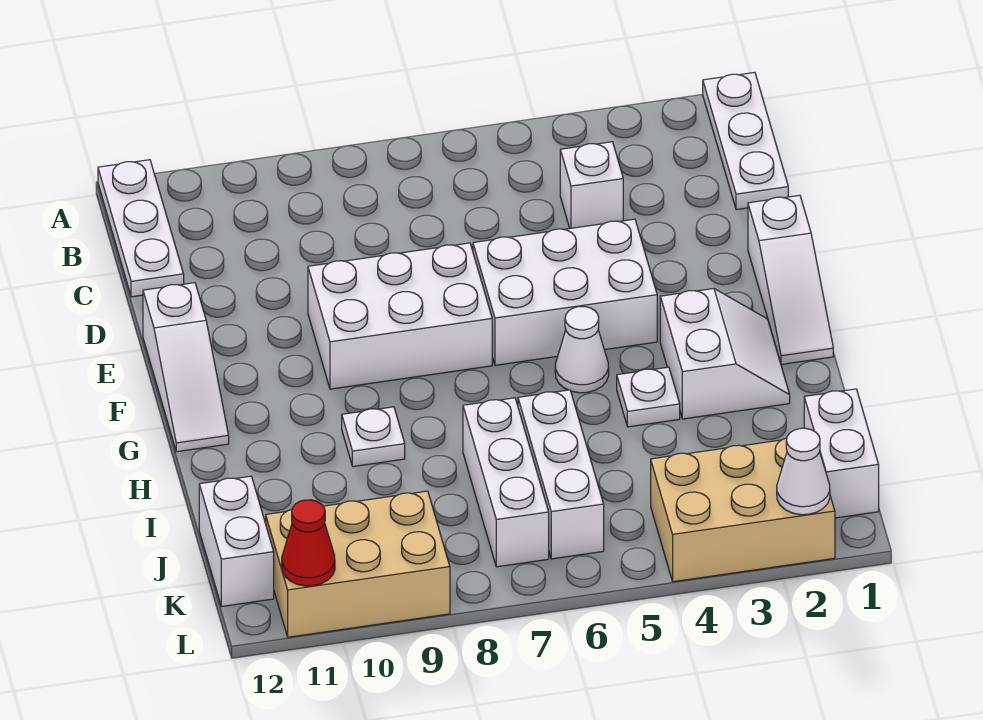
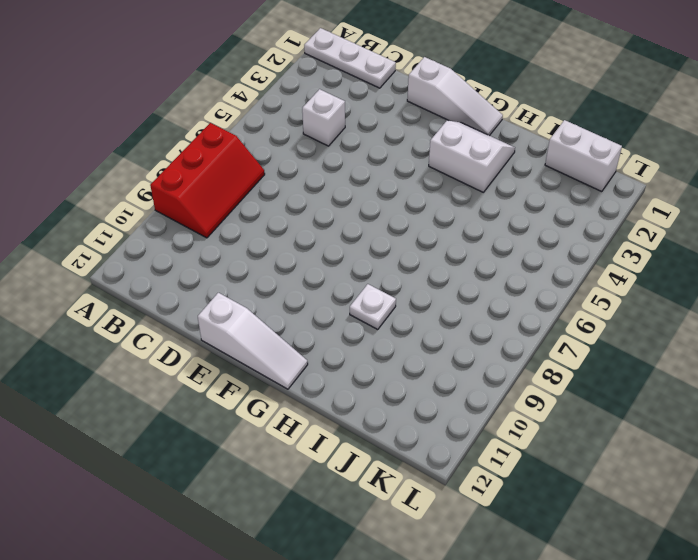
red 2x3 slope [150,123,265,238] -> none
none -> white 1x3 plate [98,160,184,297]
none -> white 2x3 brick [473,219,657,365]
none -> white 2x3 brick [308,243,492,389]

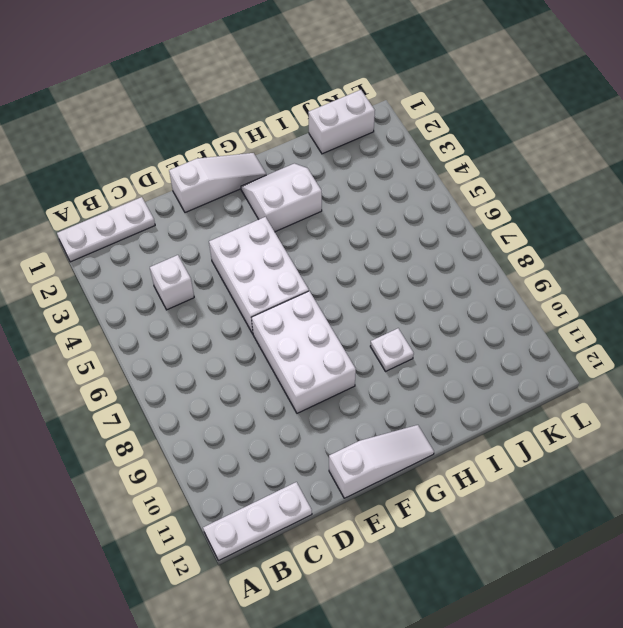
none -> white 1x1 cone [555,307,609,393]
none -> white 1x1 plate [617,367,680,427]
none -> white 1x3 brick [518,390,604,559]

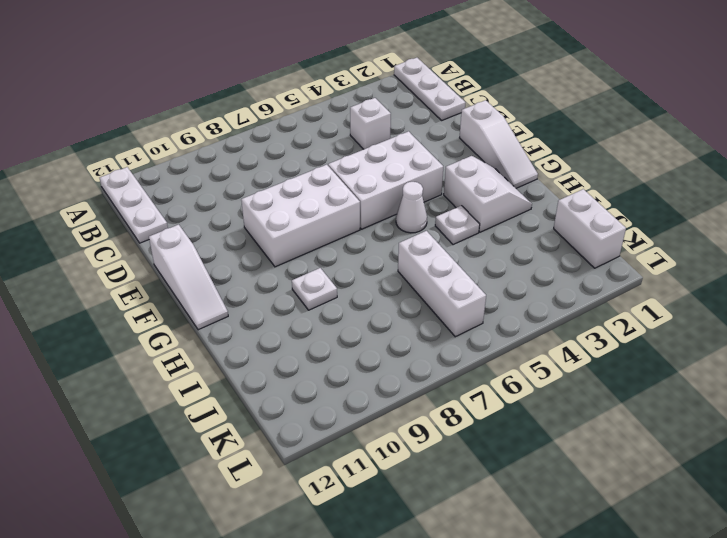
none -> white 1x3 brick [463,398,549,567]
none -> white 1x2 brick [199,476,274,606]
none -> tan 2x3 brick [651,438,835,582]

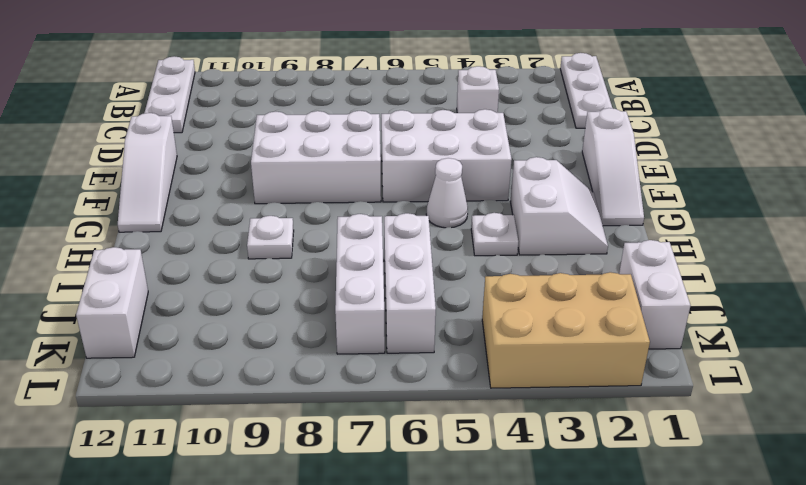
none -> tan 2x3 brick [266,491,450,637]
none -> white 1x1 cone [777,428,830,515]
none -> red 1x1 cone [282,500,335,586]

